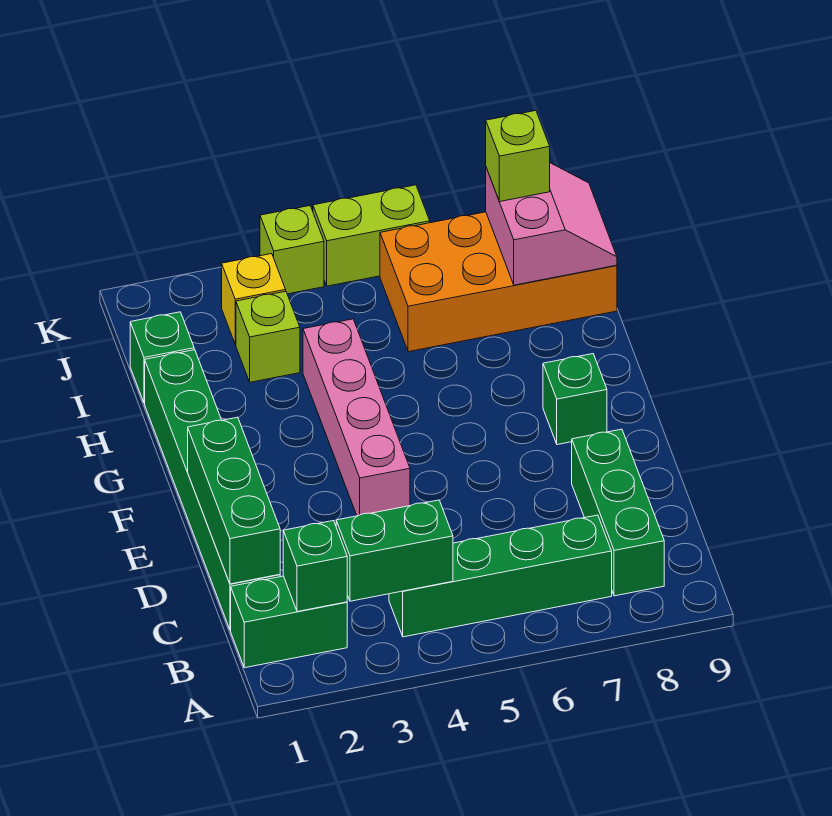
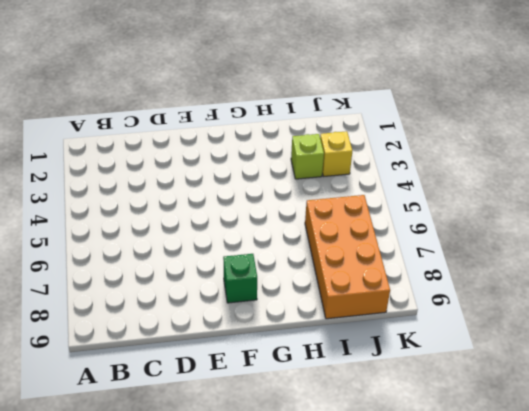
none -> green 1x2 brick [231,576,347,668]
none -> green 1x4 brick [389,515,612,637]
none -> green 1x3 brick [572,429,664,596]

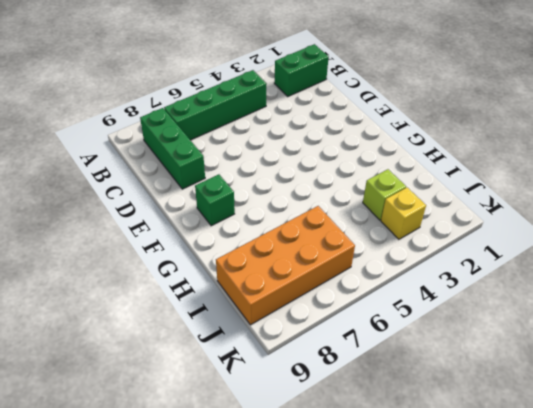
none -> green 1x6 brick [145,350,280,630]
none -> pink 1x4 brick [303,319,410,516]
none -> green 1x1 brick [130,312,194,403]

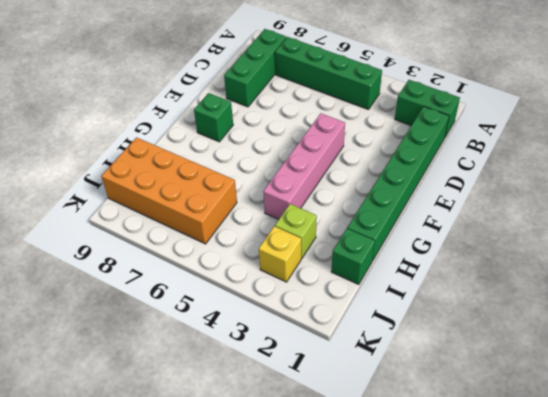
none -> lime 1x1 brick [260,206,324,294]
none -> lime 1x2 brick [313,185,430,286]
none -> green 1x1 brick [283,521,347,612]

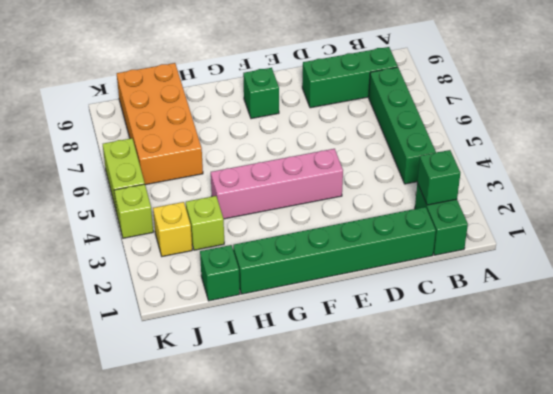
none -> green 1x2 brick [336,500,453,601]
none -> green 1x3 brick [188,417,280,584]
none -> pink 2x2 slope [486,163,617,285]

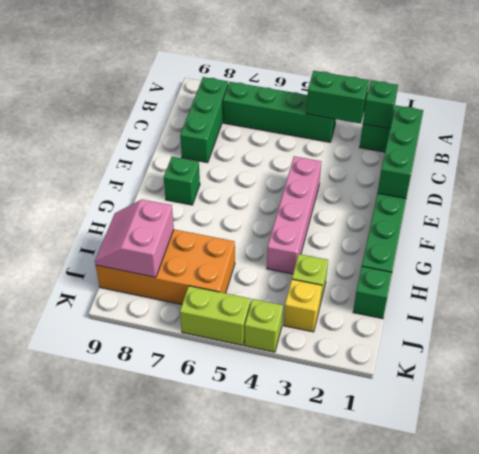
none -> lime 1x1 brick [486,111,550,202]

